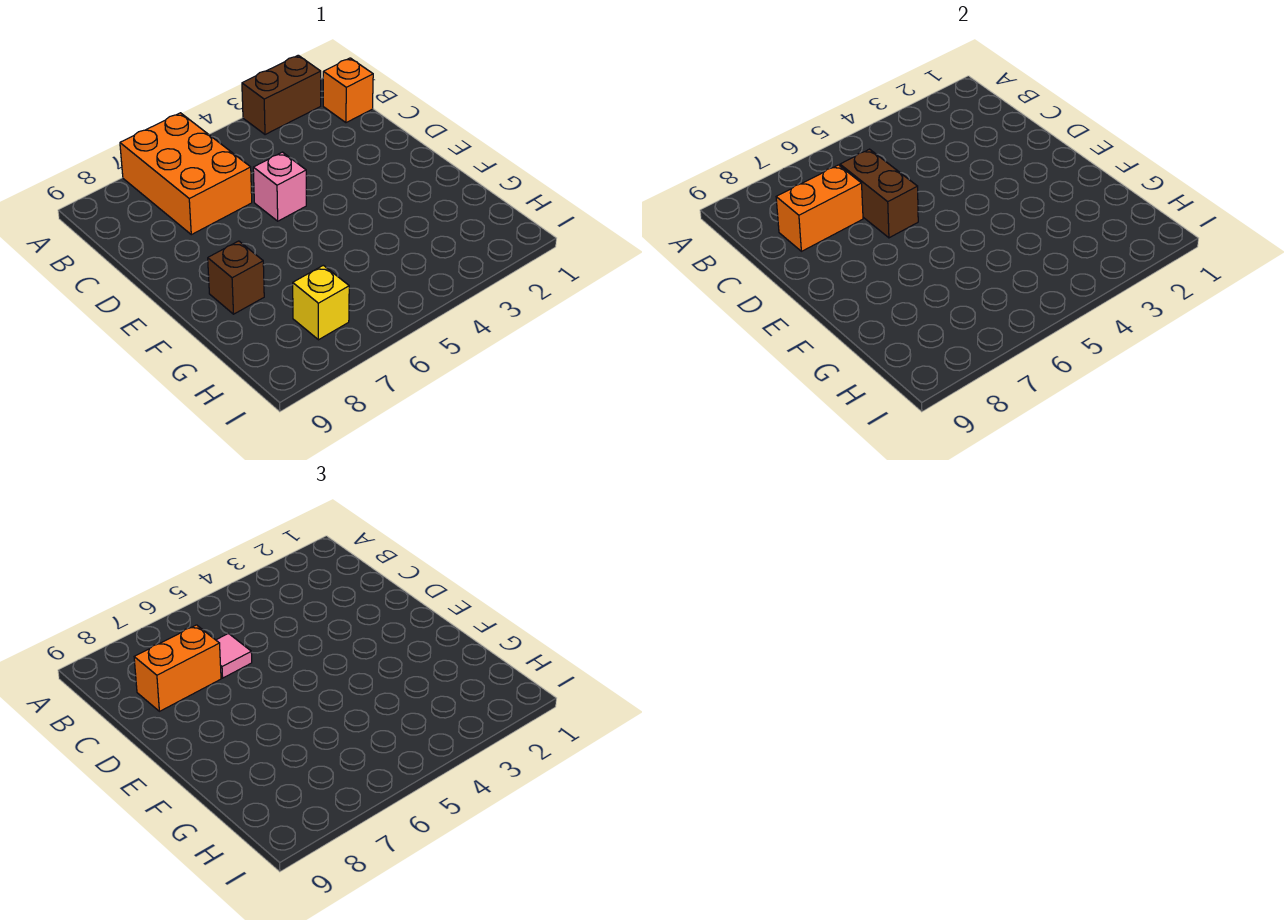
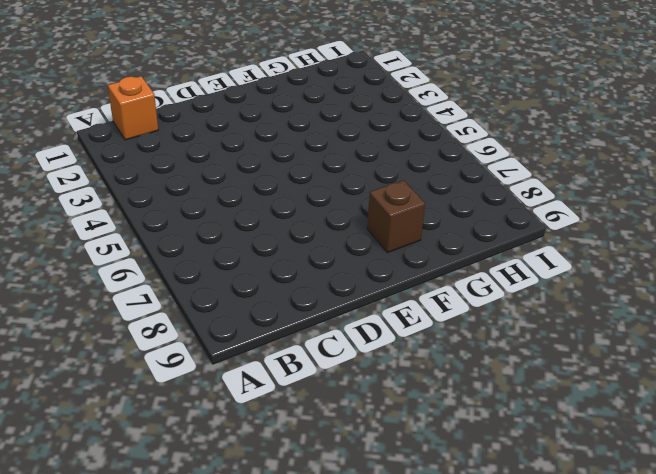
none -> brown 1x2 brick [242,55,321,135]
none -> orange 2x3 brick [120,113,252,235]

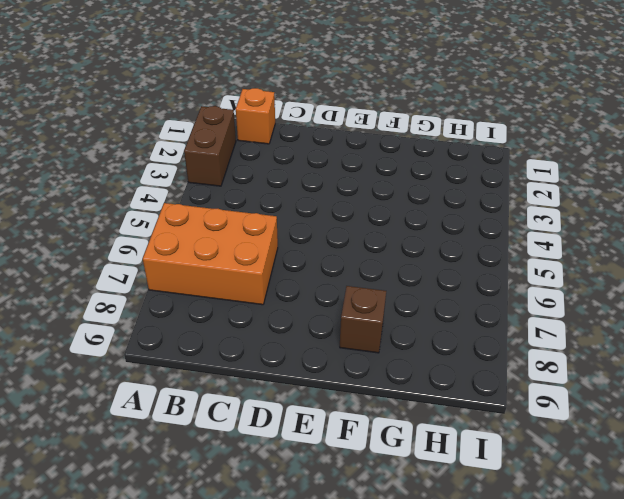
none -> pink 1x1 brick [253,152,306,221]
none -> yellow 1x1 brick [293,265,349,340]

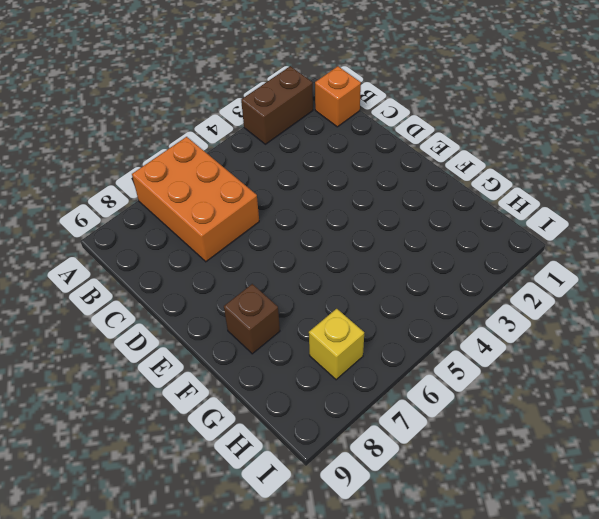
none -> pink 1x1 brick [253,152,306,221]
none -> brown 1x2 brick [840,149,918,238]

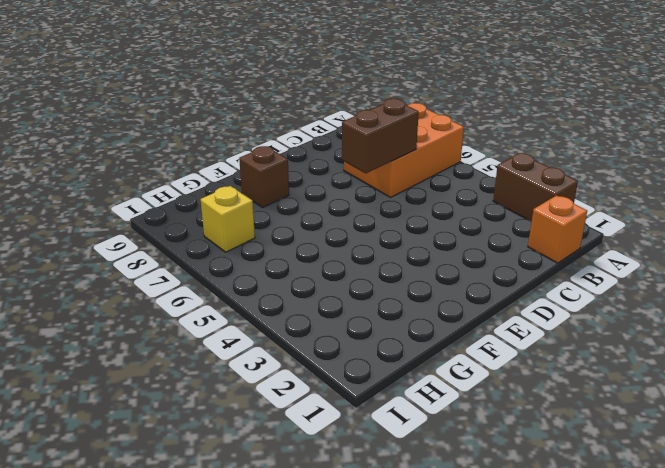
none -> pink 1x1 brick [253,152,306,221]
none -> orange 1x2 brick [776,165,863,251]

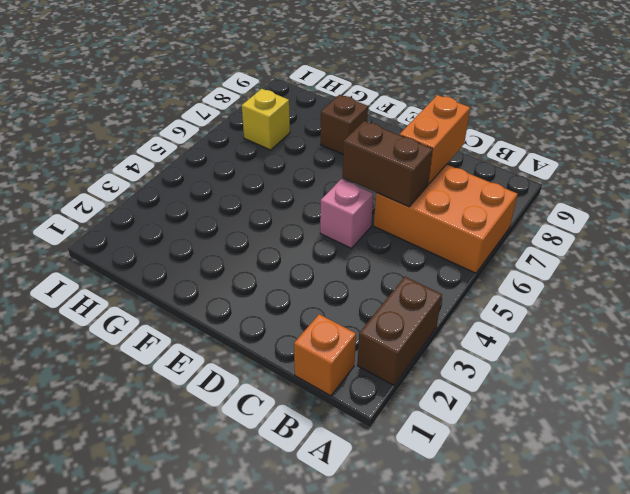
none -> pink 1x1 tile [216,634,252,678]
none -> orange 1x2 brick [134,625,221,711]

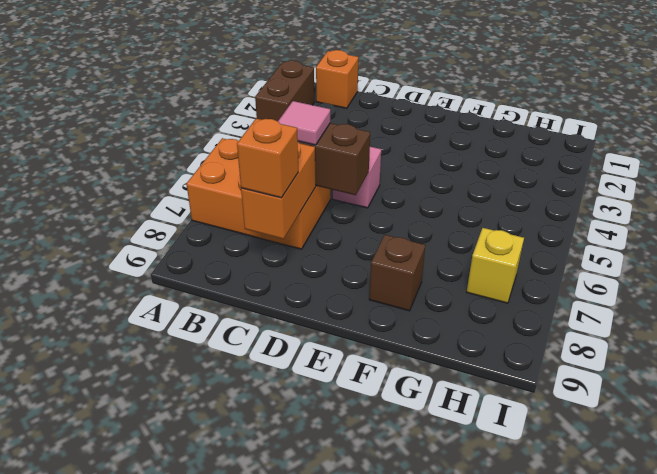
orange 1x1 brick [237,118,298,198] -> orange 1x2 brick [134,625,221,711]

